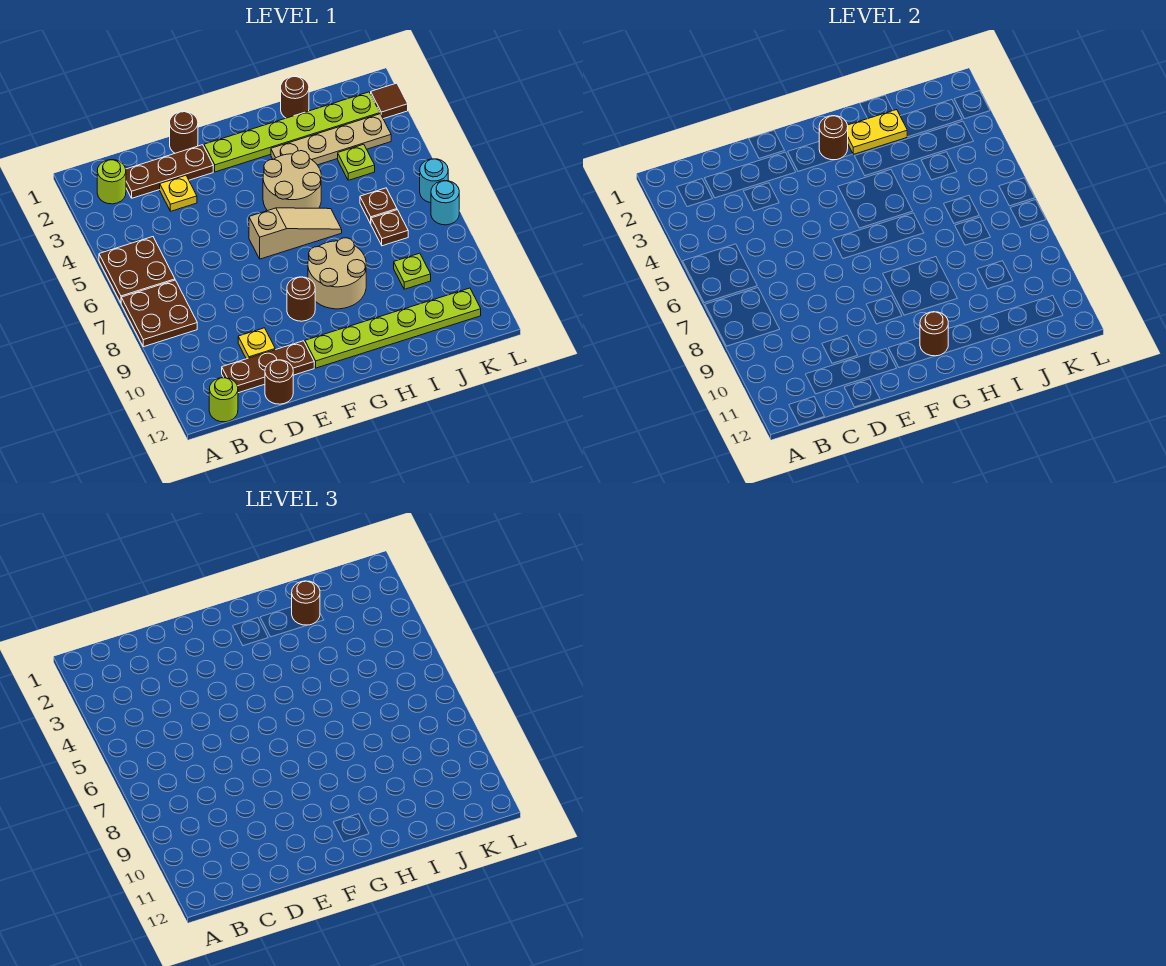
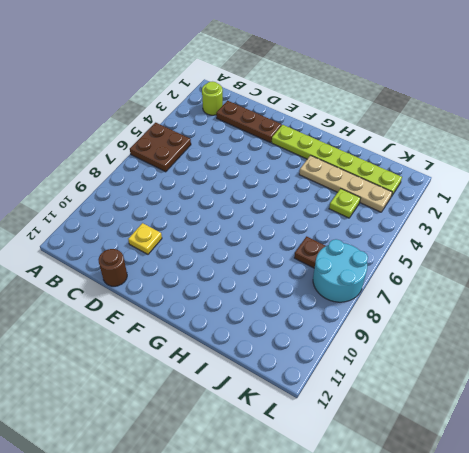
cyan 2x2 round brick [313,239,368,302] -> cyan 1x1 round brick [431,181,459,225]
none -> brown 2x2 plate [121,280,197,347]
none -> lime 1x1 round brick [209,378,238,422]
none -> brown 1x3 plate [222,341,314,393]

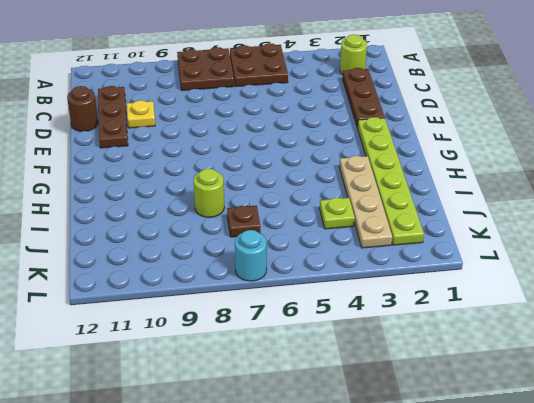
lime 1x1 round brick [194,169,224,217] -> lime 1x1 round brick moved to [209,378,238,422]
none -> yellow 1x1 plate [160,175,197,211]
none -> brown 1x1 round brick [170,111,198,153]
none -> tan 1x3 slope [249,208,342,259]

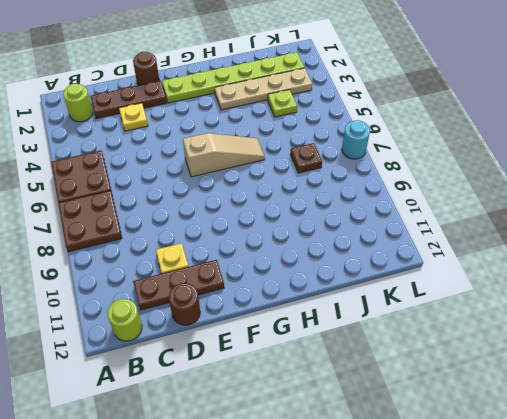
none -> brown 1x1 round brick [287,277,315,321]
none -> lime 1x6 plate [305,288,481,368]
none -> tan 2x2 round brick [263,151,321,211]

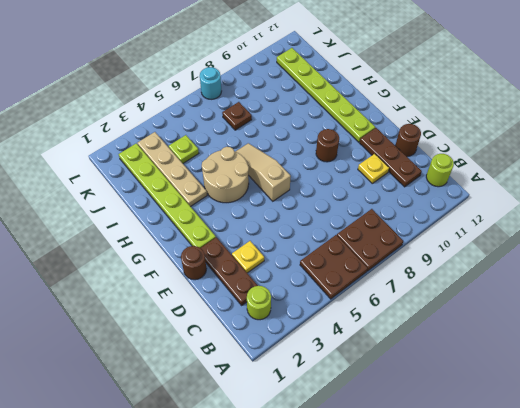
none -> tan 2x2 round brick [308,238,366,309]
none -> brown 1x1 round brick [281,76,309,118]
none -> brown 1x1 plate [360,188,397,224]

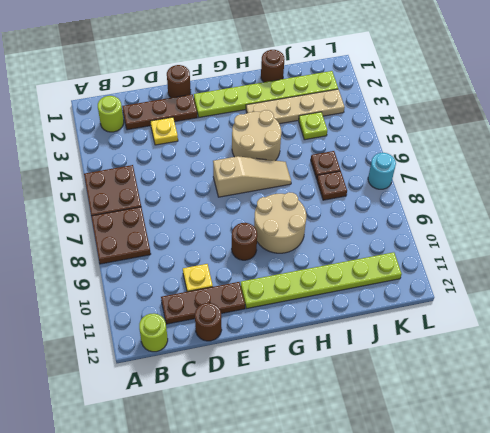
none -> lime 1x1 plate [394,253,431,289]
none -> brown 1x1 tile [371,83,408,119]
none -> cyan 1x1 round brick [420,159,448,203]

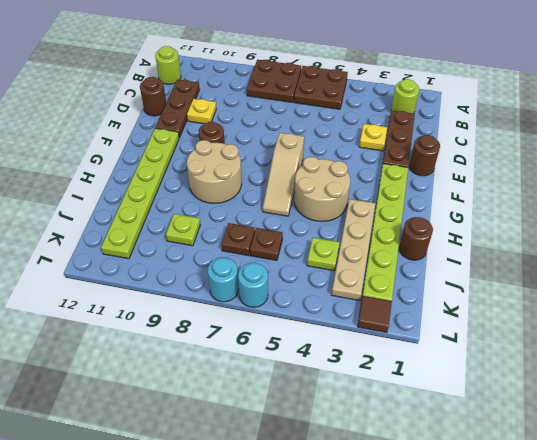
none -> brown 1x1 round brick [819,116,848,160]
none -> brown 1x1 round brick [920,312,948,356]
none -> yellow 1x2 plate [847,110,907,154]

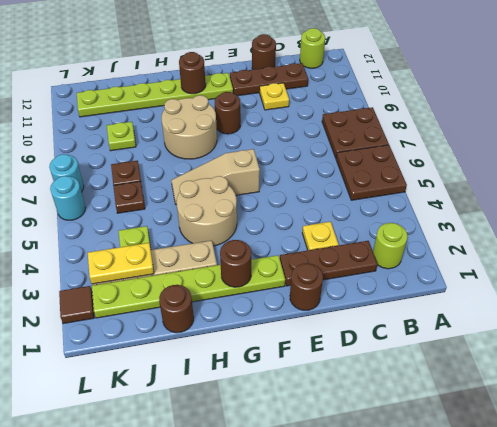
yellow 1x2 plate [88,243,154,284] -> yellow 1x2 plate moved to [847,110,907,154]
none -> brown 1x1 round brick [292,581,320,625]

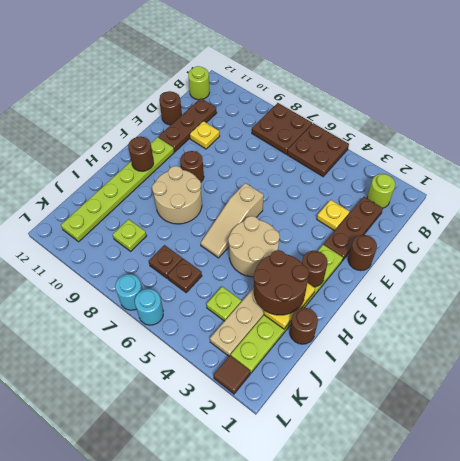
brown 2x2 round brick [254,250,309,315] -> brown 1x1 round brick [292,581,320,625]

